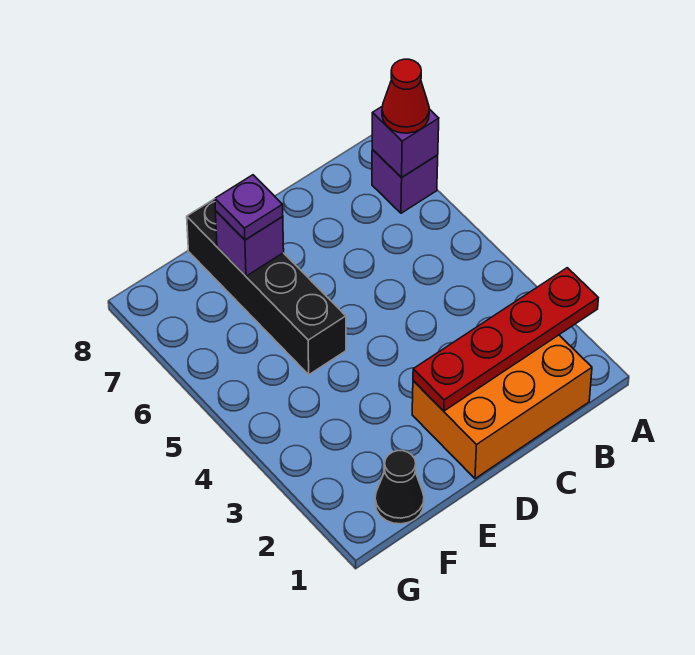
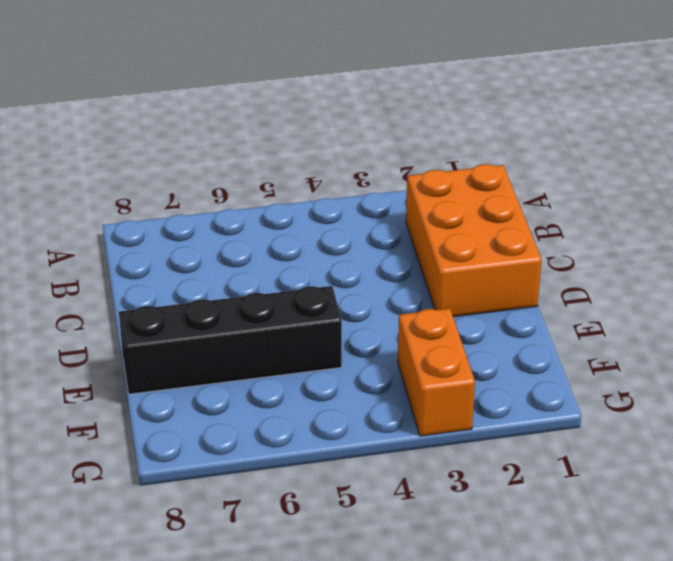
orange 1x2 brick [398,308,475,436] -> none
none -> purple 1x1 brick [372,150,438,213]
none -> black 1x1 cone [375,451,424,524]

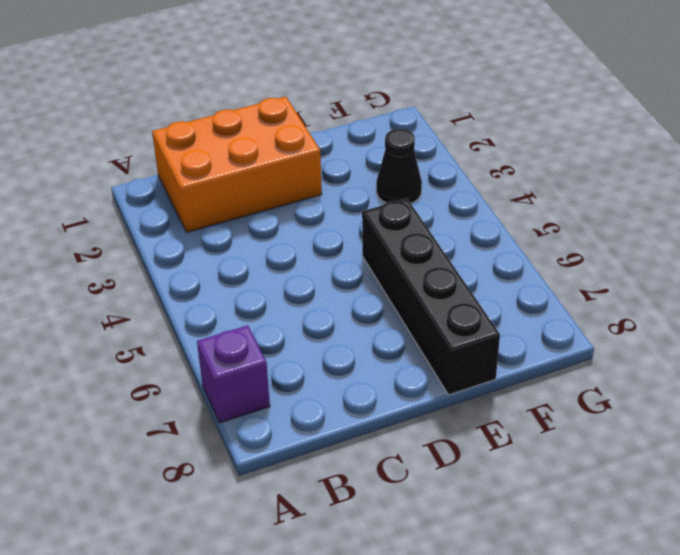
black 1x1 cone [376,129,422,203] -> black 1x1 cone moved to [375,451,424,524]
none -> red 1x4 plate [413,268,598,411]
none -> purple 1x1 brick [372,106,439,177]

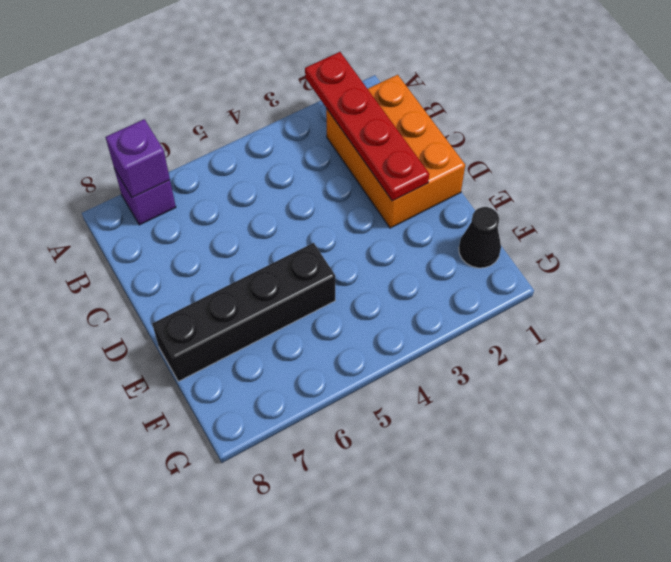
none -> purple 1x1 brick [216,211,284,276]
none -> red 1x1 cone [382,59,429,133]

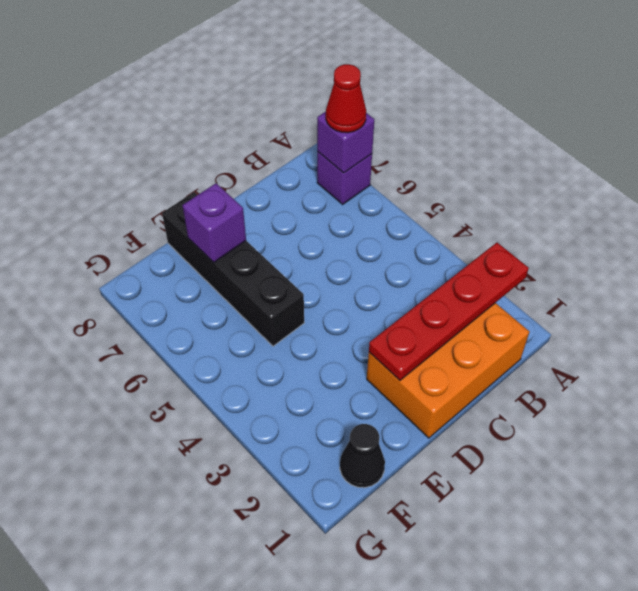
none -> purple 1x1 plate [215,175,283,240]

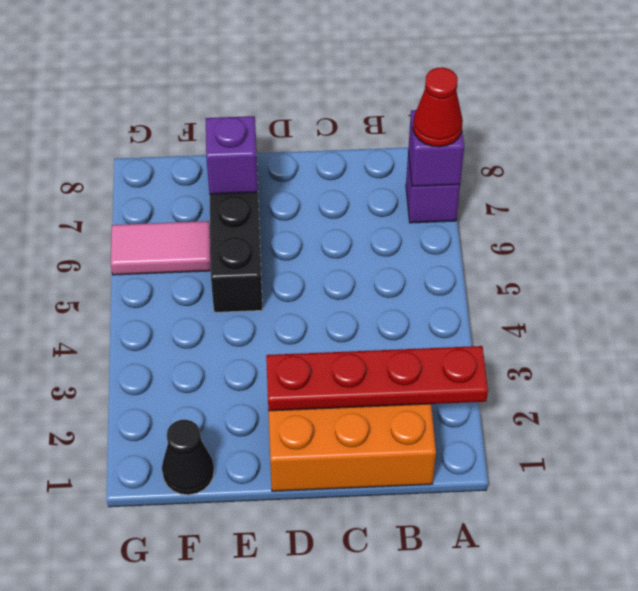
pink 1x2 tile [111,221,211,275] -> none
none -> purple 1x1 plate [215,175,283,240]

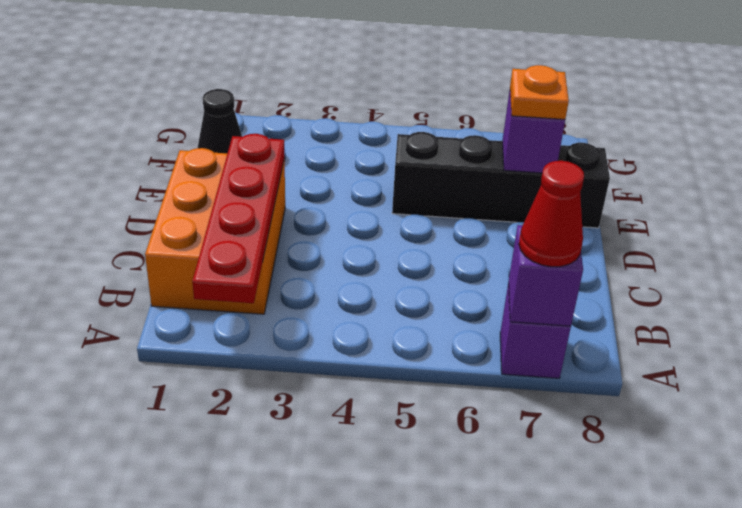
orange 1x1 plate [510,65,569,119] -> purple 1x1 plate [215,175,283,240]

